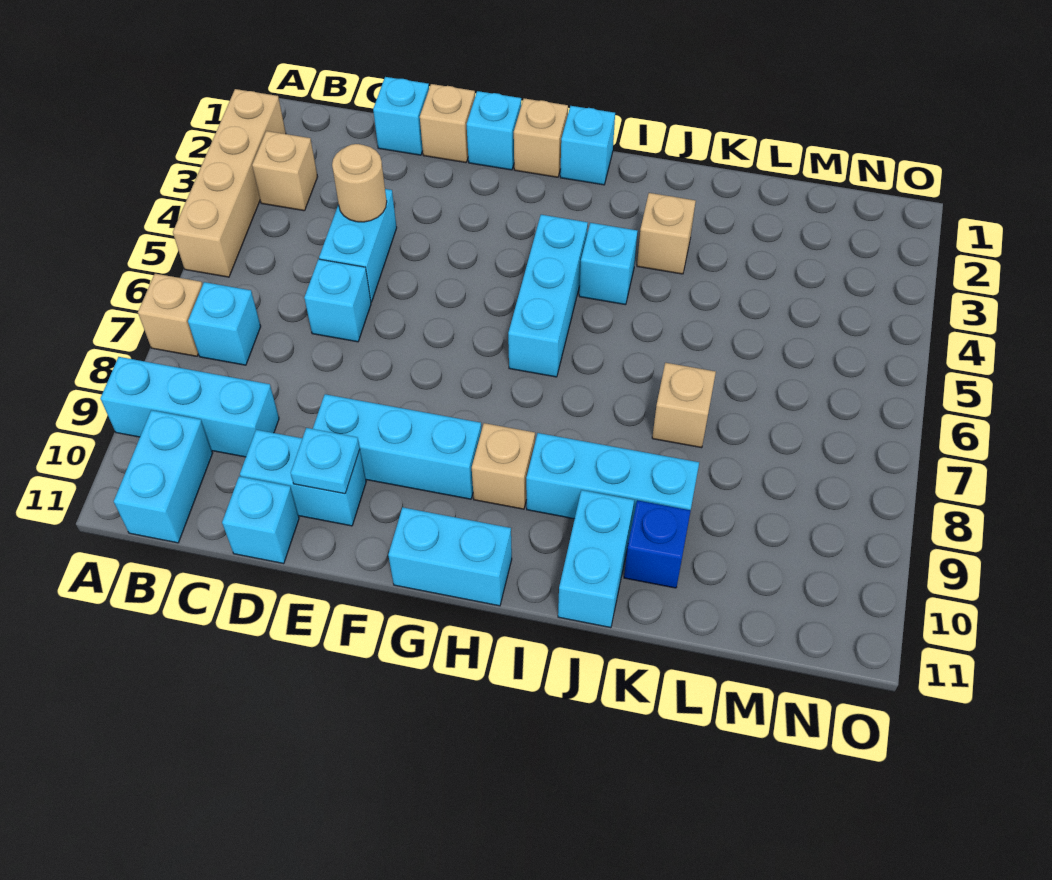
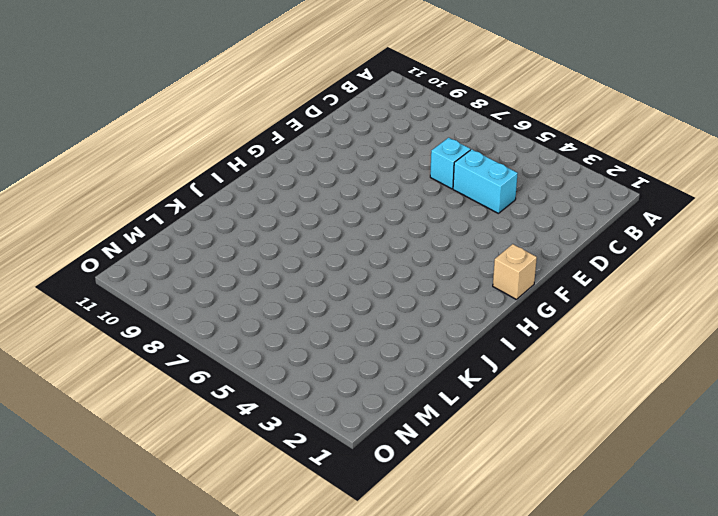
none -> tan 1x4 brick [173,89,286,277]
none -> tan 1x1 brick [138,274,202,356]
none -> cyan 1x3 brick [100,357,279,457]

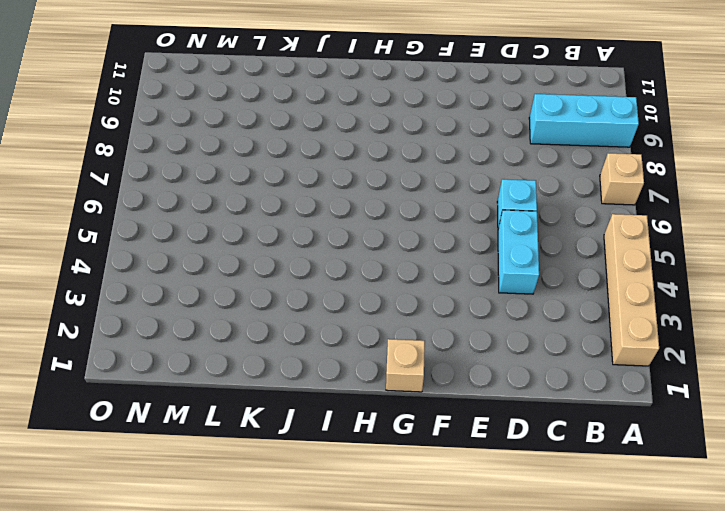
none -> tan 1x1 brick [252,131,317,211]
none -> cyan 1x1 brick [188,282,261,365]
none -> cyan 1x2 brick [114,410,213,543]

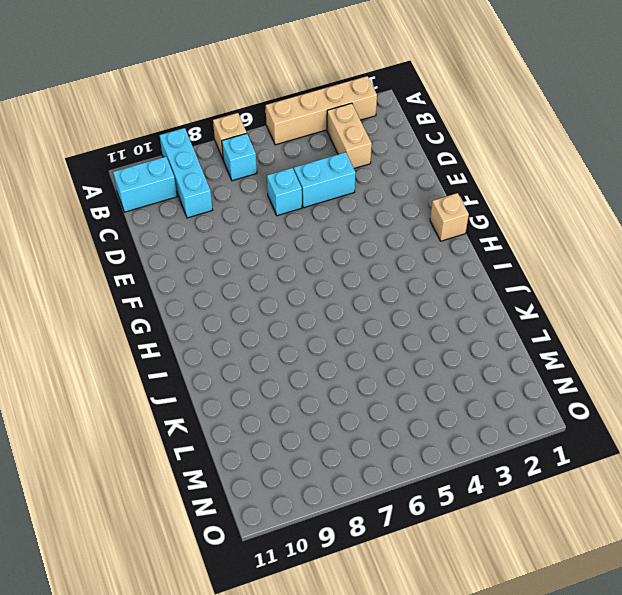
tan 1x2 brick [327,103,372,168] -> tan 1x1 brick [252,131,317,211]
none -> cyan 1x1 brick [373,77,429,155]
none -> cyan 1x2 brick [240,430,366,526]
none -> cyan 1x1 brick [222,476,299,564]

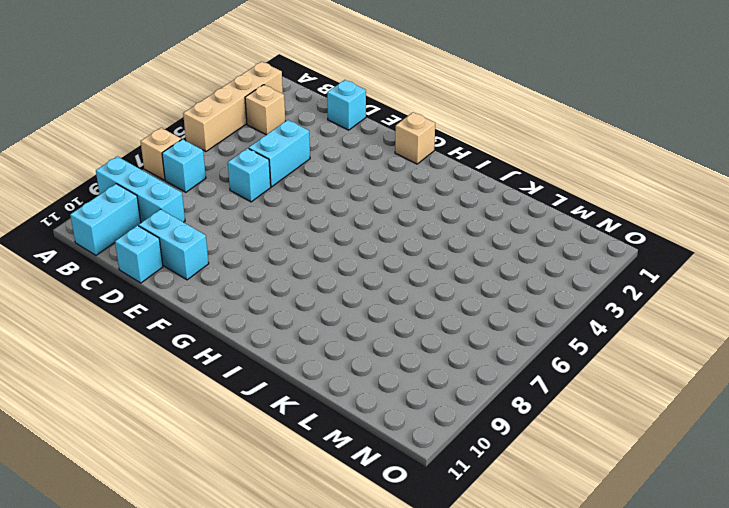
none -> tan 1x1 brick [420,84,475,163]
none -> cyan 1x3 brick [313,394,482,499]
none -> cyan 1x1 brick [467,91,521,170]

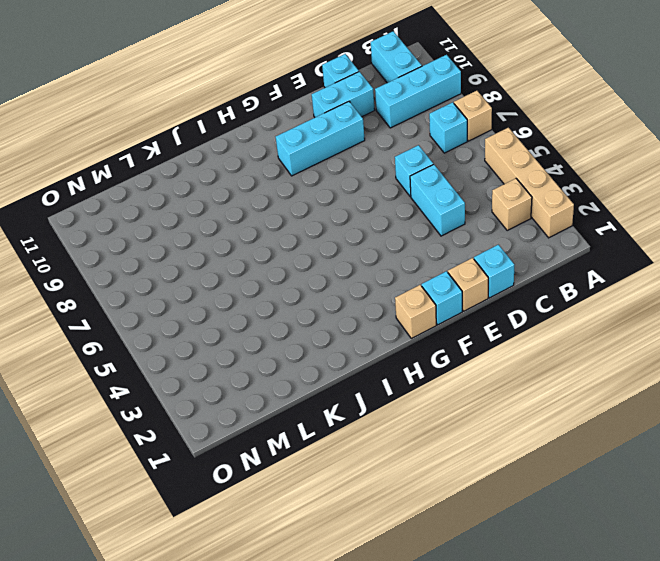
none -> cyan 1x2 brick [388,507,512,606]
none -> cyan 1x1 brick [560,106,615,185]
none -> cyan 1x3 brick [508,215,588,377]

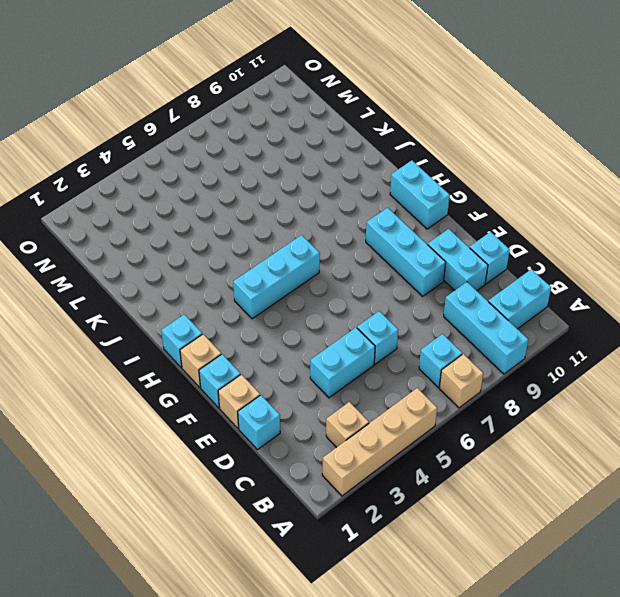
none -> tan 1x1 brick [472,423,535,509]
none -> cyan 1x1 brick [579,223,638,305]
none -> cyan 1x3 brick [526,433,699,528]

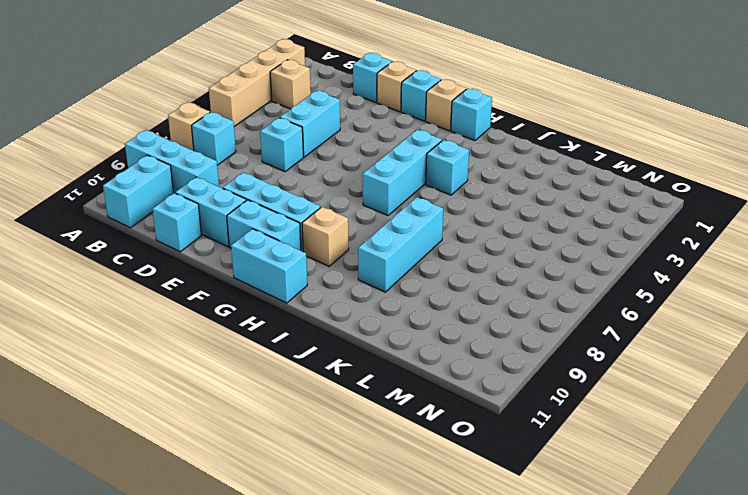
cyan 1x2 brick [227,200,301,251] -> cyan 1x2 brick turned to [558,490,634,628]
cyan 1x3 brick [358,197,443,292] -> cyan 1x3 brick turned to [526,433,699,528]
none -> tan 1x1 brick [637,193,696,274]
none -> tan 1x1 brick [652,363,716,448]
none -> blue 1x1 brick [624,500,691,588]

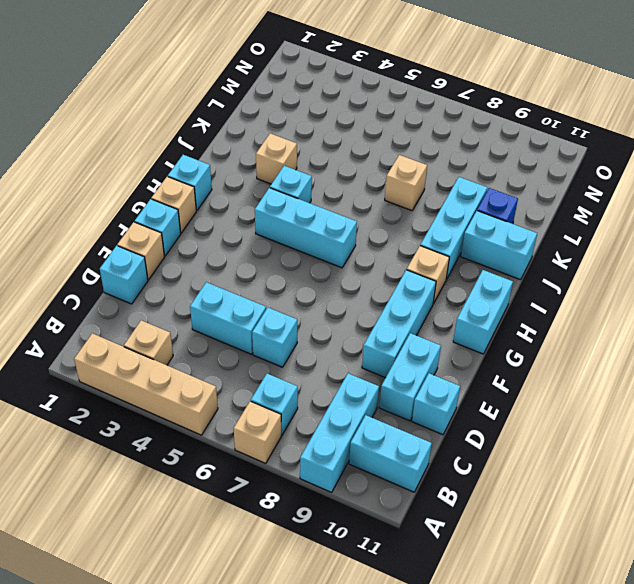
none -> tan 1x1 round brick [332,144,387,222]
none -> cyan 1x1 plate [291,428,360,494]

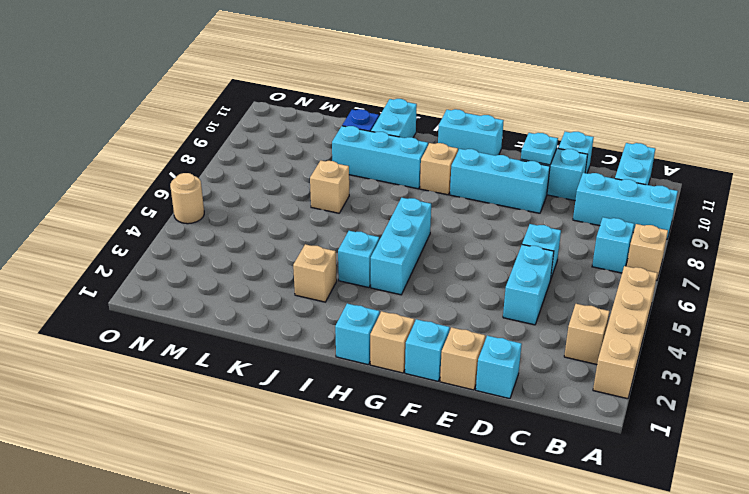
tan 1x1 round brick [170,173,204,224] -> tan 1x1 round brick moved to [332,144,387,222]

